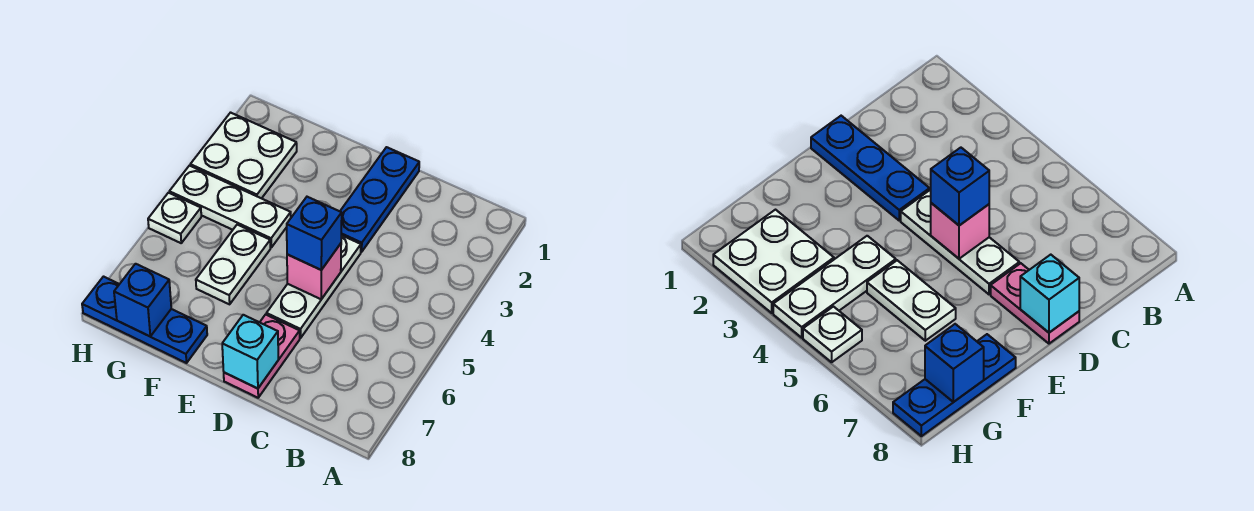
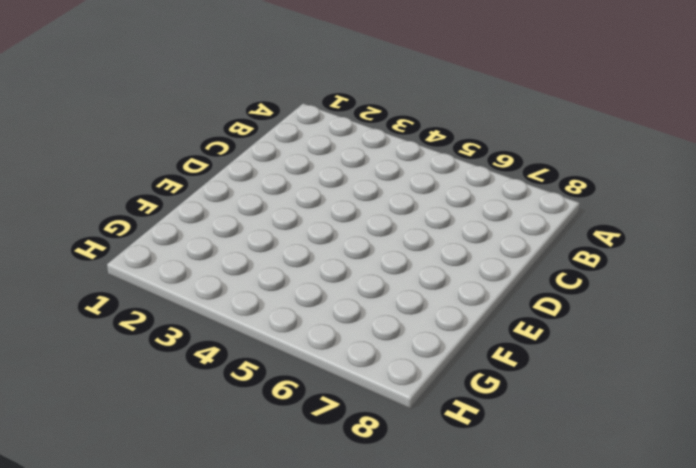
none -> blue 1x3 plate [340,147,419,252]
none -> white 1x3 plate [266,235,361,338]
none -> pink 1x2 plate [224,315,300,398]

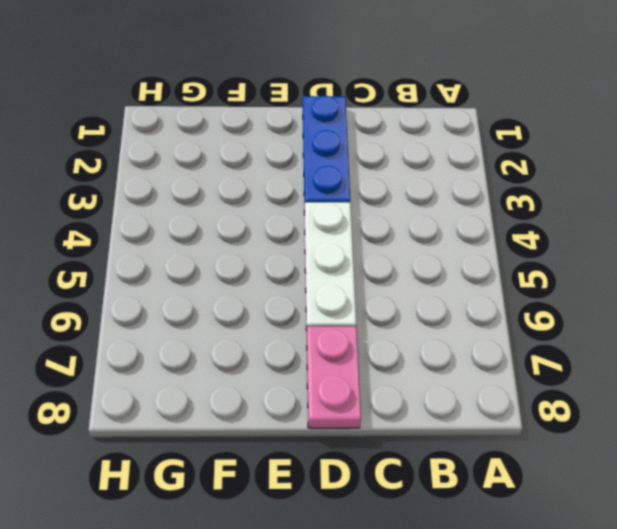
none -> white 1x3 plate [169,166,291,247]
none -> white 1x2 plate [196,225,270,304]
none -> blue 1x3 plate [82,277,207,363]

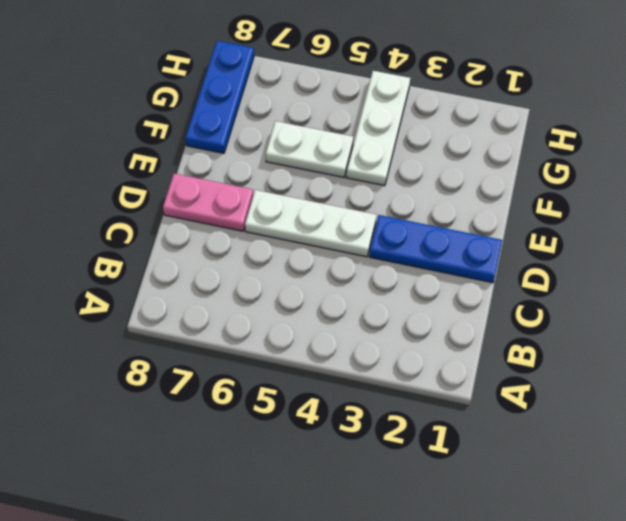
none -> white 2x2 plate [190,113,297,199]
none -> white 1x1 plate [148,193,201,243]
none -> pink 1x1 brick [287,244,341,299]

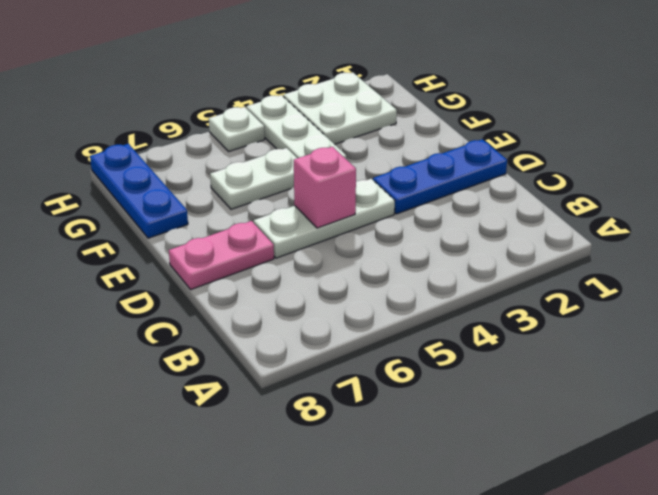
none -> cyan 1x1 brick [222,315,278,389]
none -> blue 1x1 brick [114,264,171,336]
none -> blue 1x1 brick [287,197,342,270]

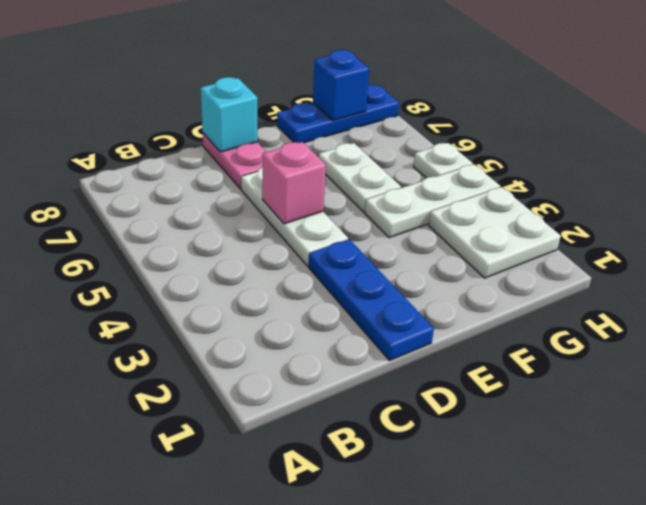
none -> blue 1x1 brick [287,197,342,270]

